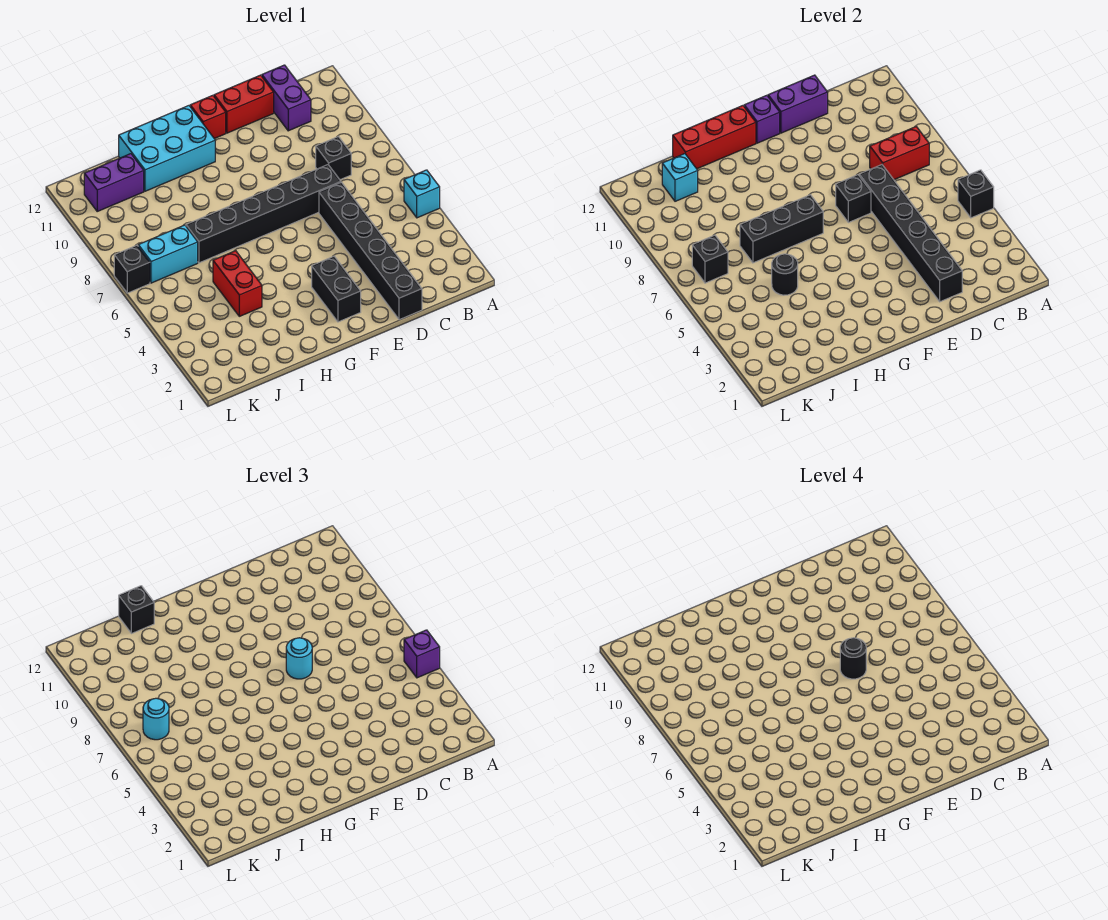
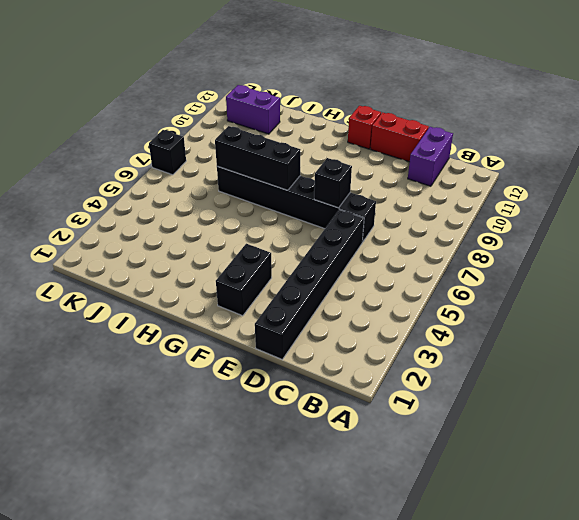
none -> cyan 1x1 brick [404,170,440,218]
none -> black 1x1 brick [316,137,351,180]
none -> cyan 2x3 brick [119,106,215,191]

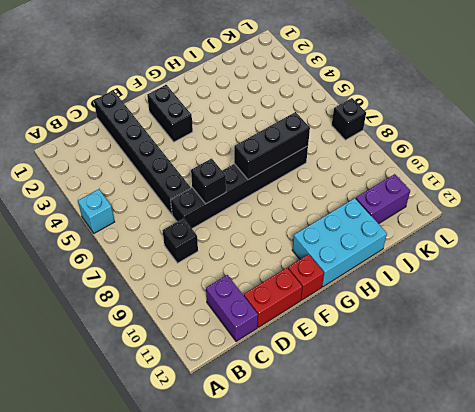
none -> red 1x2 brick [213,251,262,316]
none -> cyan 1x2 brick [138,225,198,283]
none -> black 1x1 brick [958,170,994,218]

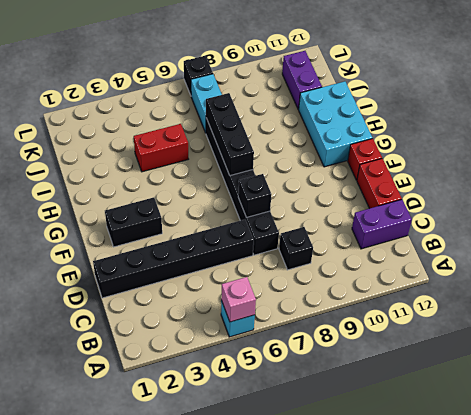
pink 1x1 brick [221,277,256,322] -> black 1x1 brick [958,170,994,218]
none -> red 1x2 brick [870,127,929,180]
none -> black 1x6 brick [859,165,962,302]
none -> purple 1x2 brick [768,75,828,133]

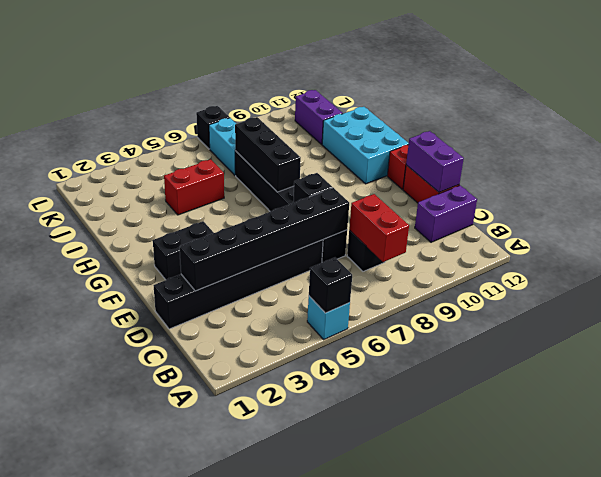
none -> purple 1x1 brick [744,95,780,143]
none -> red 1x3 brick [673,106,756,169]
none -> black 1x1 round brick [772,254,798,295]

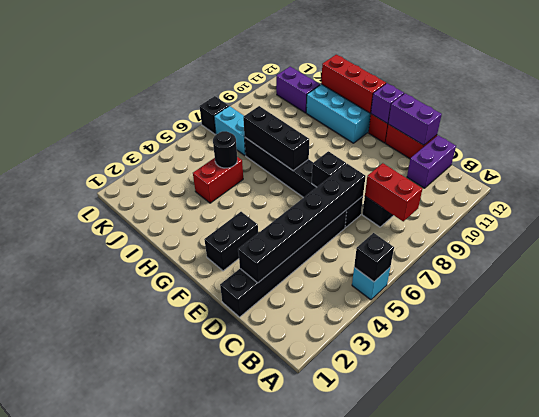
none -> cyan 1x1 brick [662,154,698,201]
none -> black 1x1 brick [692,235,728,283]
none -> purple 1x1 brick [404,630,440,678]

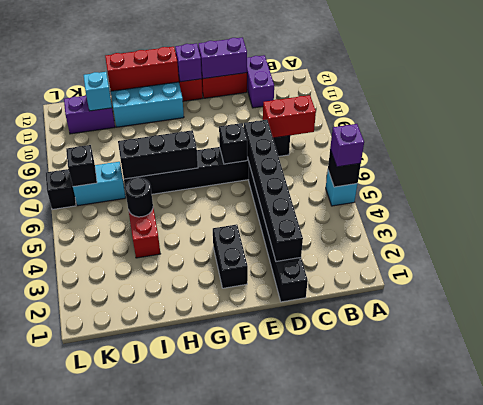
none -> cyan 1x1 round brick [286,638,312,679]
none -> black 1x1 brick [119,586,154,634]
none -> cyan 1x1 round brick [143,698,169,740]

